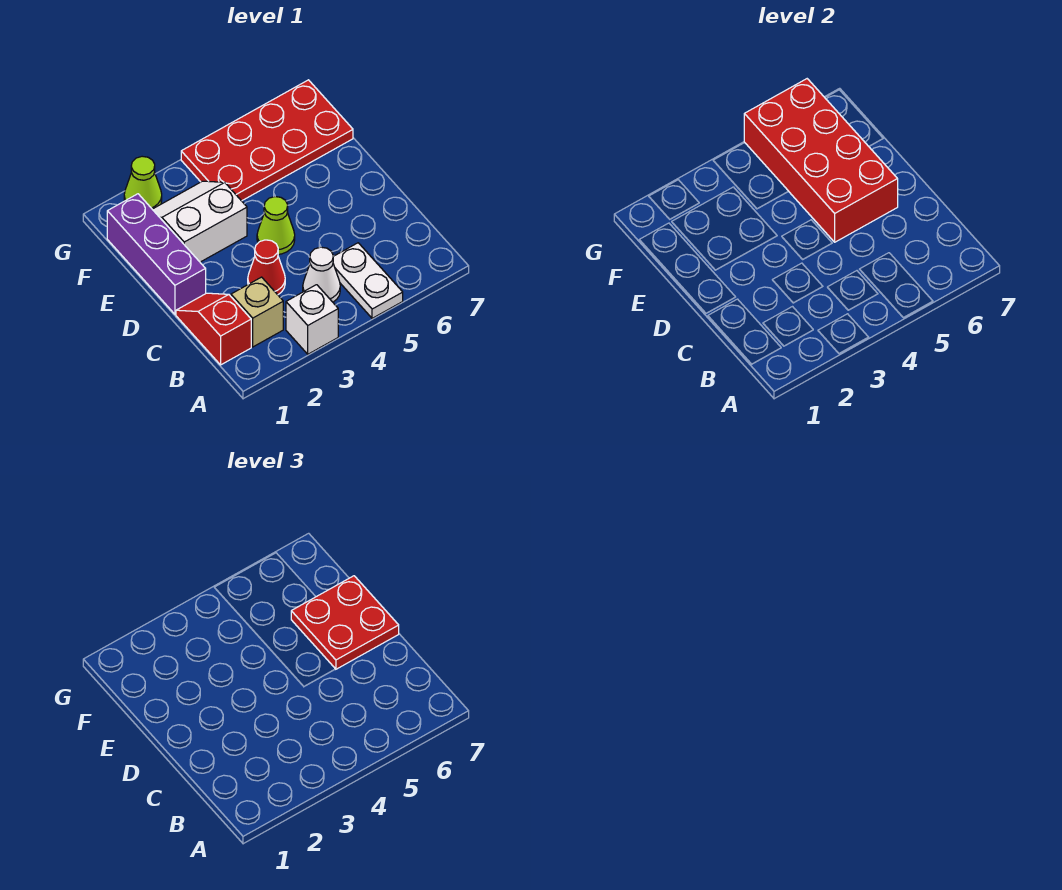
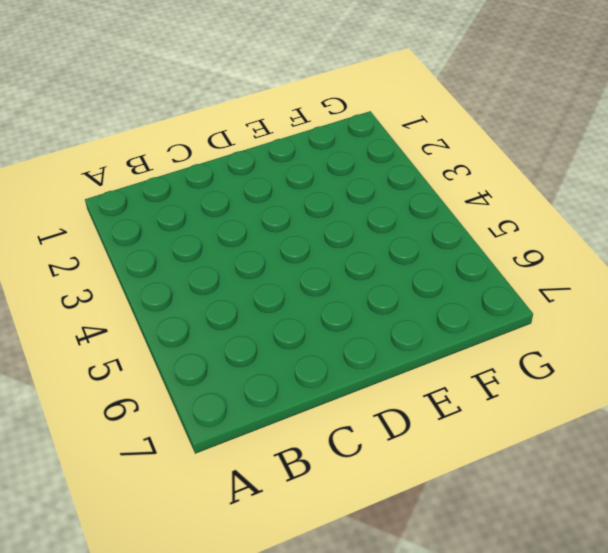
none -> white 1x1 brick [286,285,338,354]
none -> white 1x2 plate [333,243,403,318]
none -> red 1x2 slope [176,293,251,365]

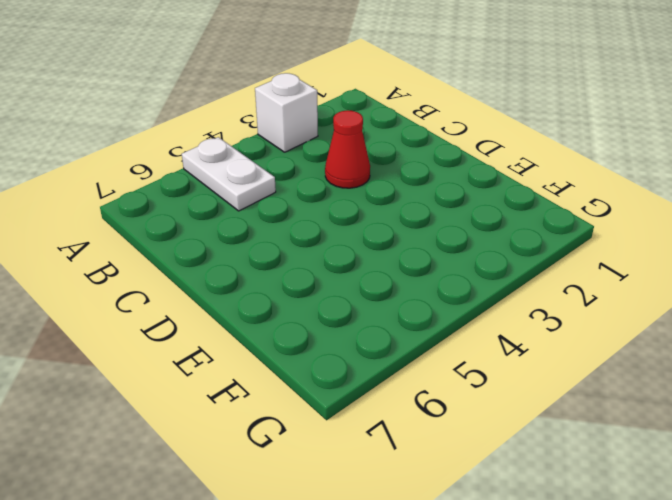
none -> red 1x2 slope [176,293,251,365]
none -> tan 1x1 brick [231,277,283,347]
none -> white 1x1 cone [303,247,340,302]

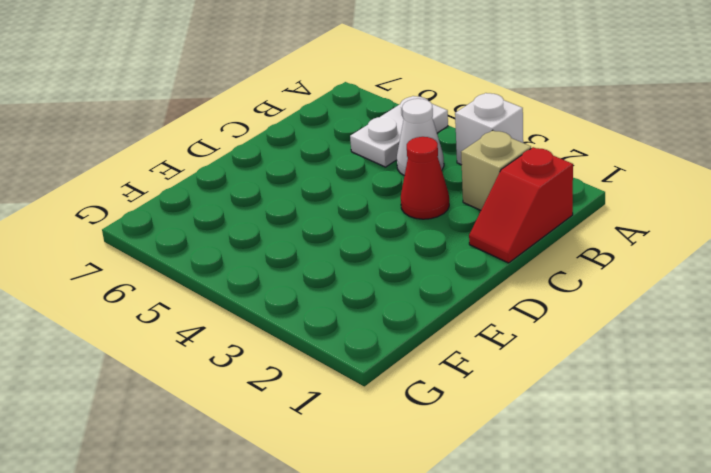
none -> purple 1x3 brick [107,194,206,314]
none -> lime 1x1 cone [257,197,295,254]
none -> white 2x2 slope [152,181,247,262]

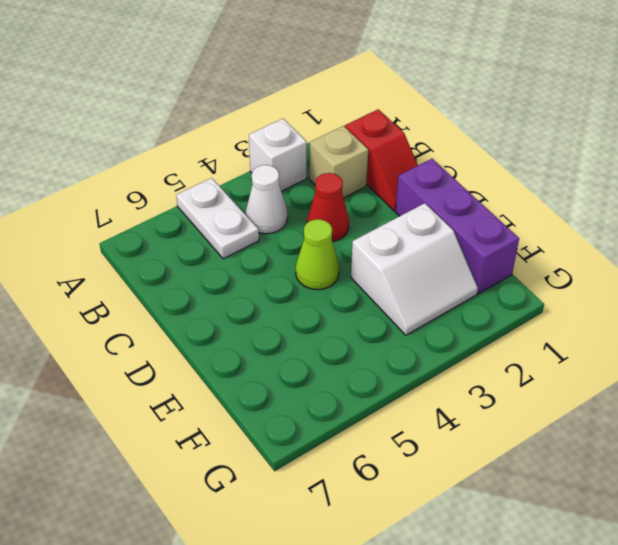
none -> red 2x4 plate [181,80,353,201]
none -> lime 1x1 cone [124,156,162,209]
none -> red 2x4 brick [744,79,898,242]

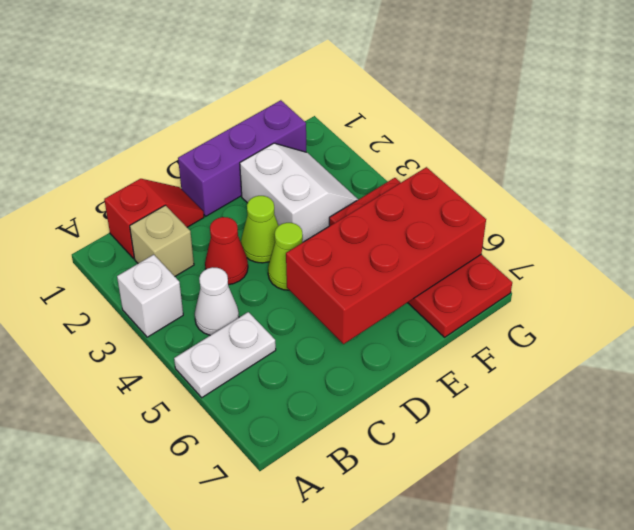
lime 1x1 cone [241,196,278,263] -> lime 1x1 cone moved to [124,156,162,209]
none -> red 2x2 plate [291,576,399,669]

